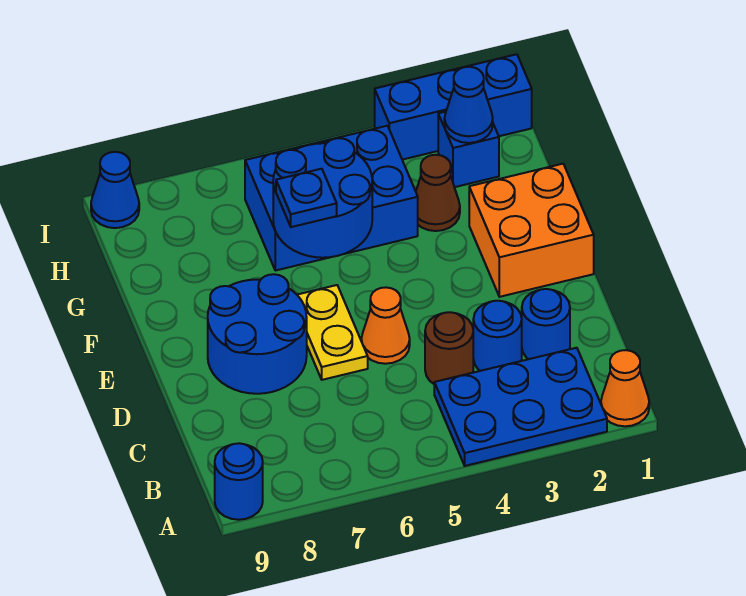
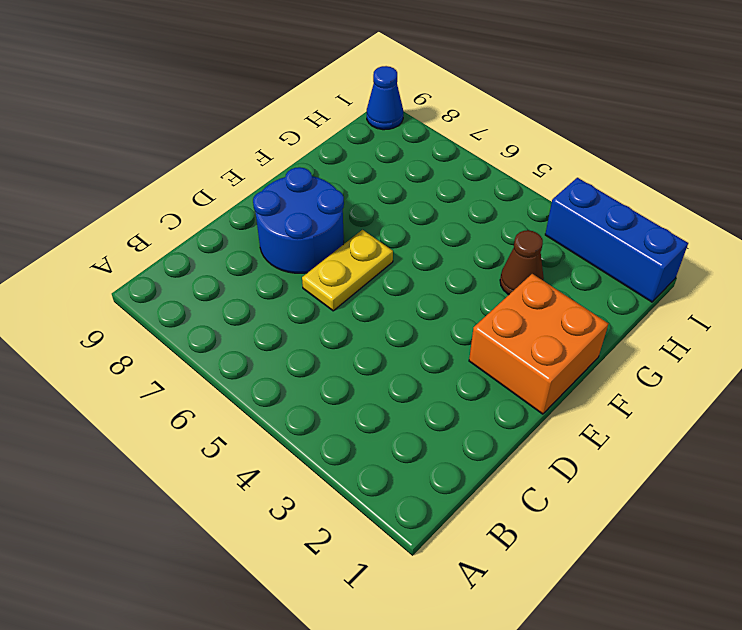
none -> orange 1x1 cone [601,350,649,426]
none -> blue 2x3 plate [434,348,607,466]
none -> blue 1x1 round brick [215,443,263,520]

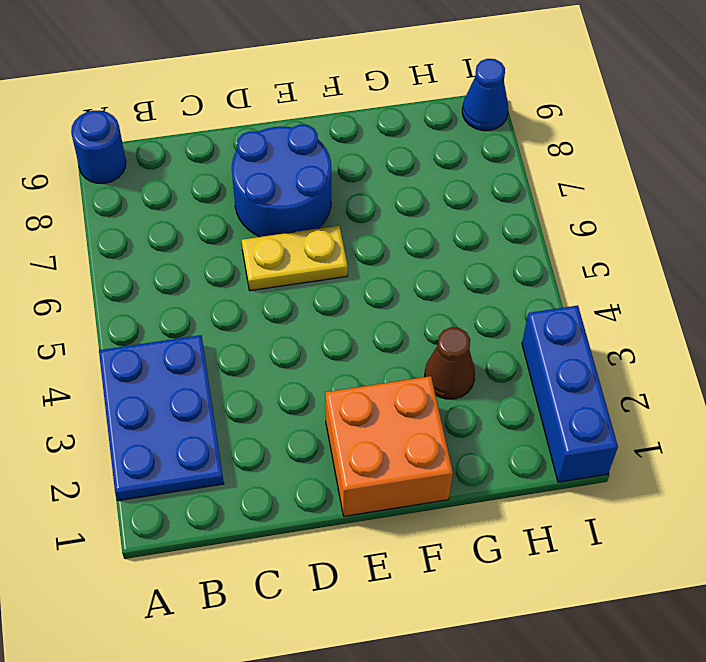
none -> orange 1x1 cone [601,350,649,426]
none -> blue 1x1 round brick [522,289,570,359]
none -> blue 1x1 round brick [473,301,522,371]

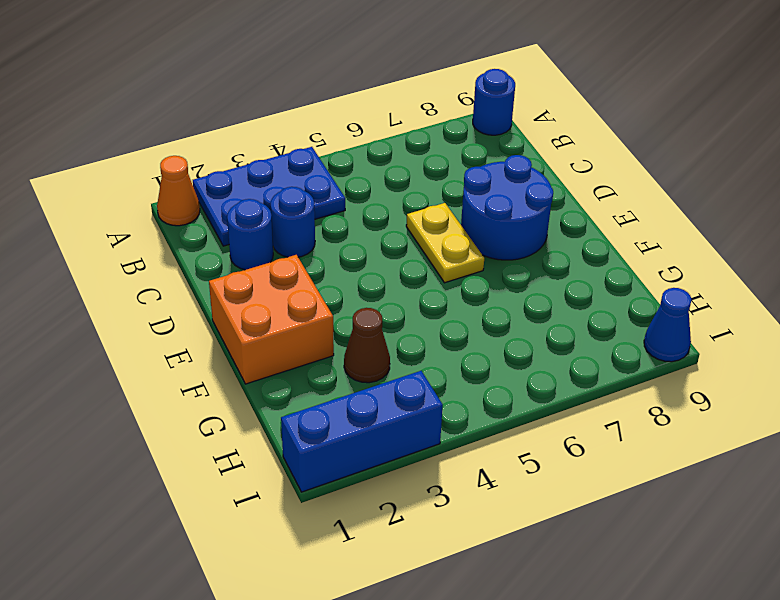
none -> brown 1x1 round brick [425,312,473,384]
none -> orange 1x1 cone [361,287,410,364]
none -> blue 2x3 brick [245,126,418,271]

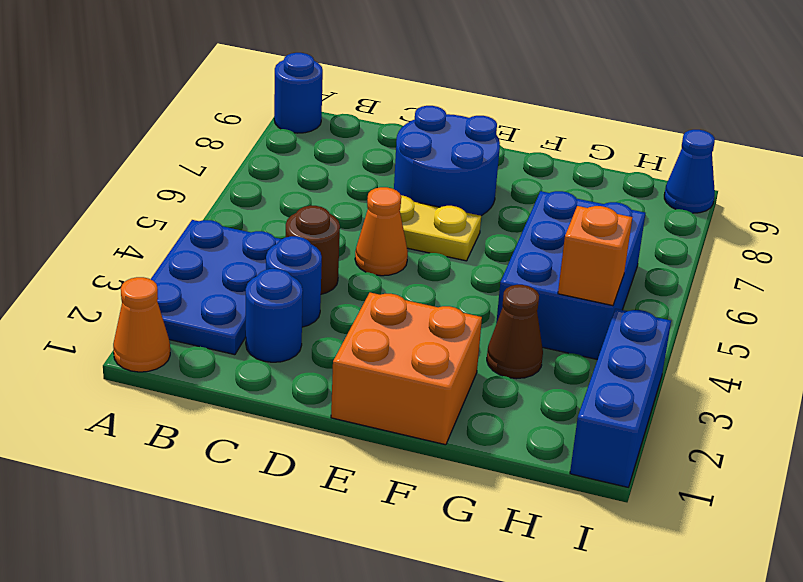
orange 1x1 brick [558,206,632,306] -> none
none -> blue 1x1 brick [438,112,499,187]
none -> blue 2x2 round brick [273,138,372,258]
none -> blue 1x1 cone [444,67,493,143]

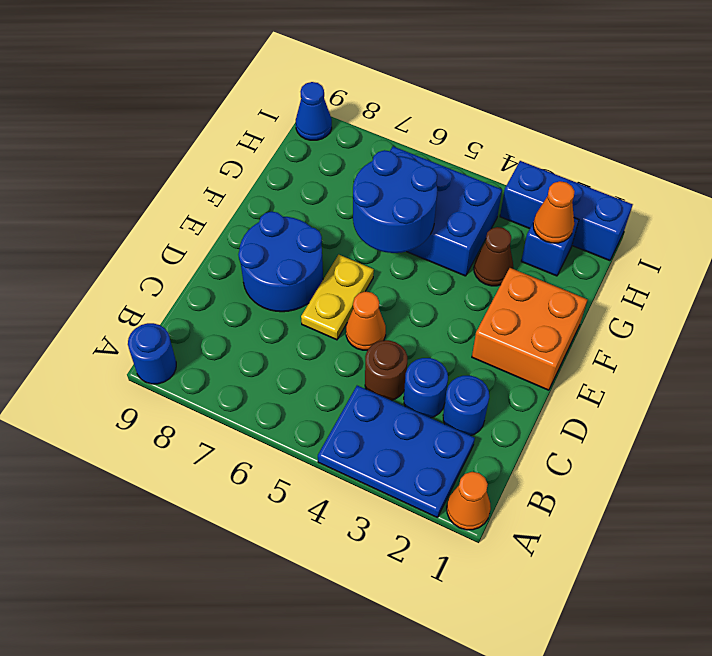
orange 1x1 cone [533,181,575,243] -> blue 1x1 cone [444,67,493,143]
none -> blue 1x1 plate [276,169,337,227]

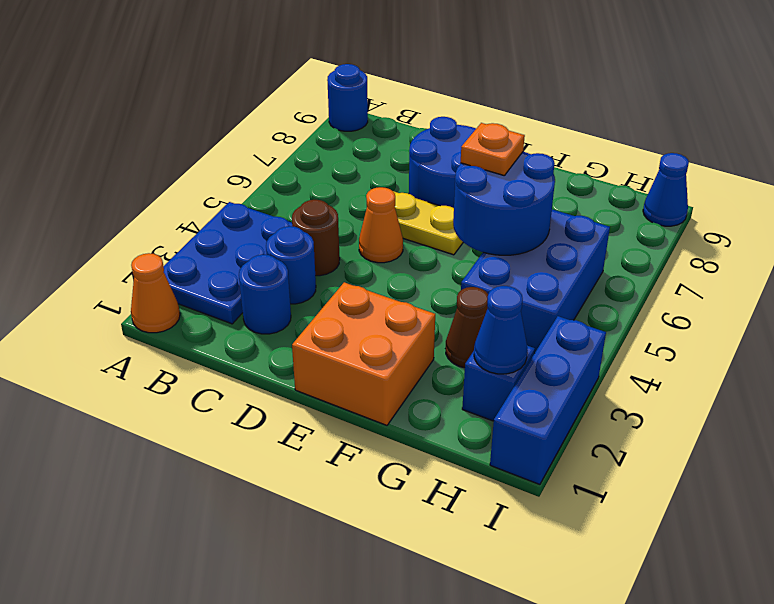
orange 1x1 plate [461,123,525,175] -> blue 1x1 plate [276,169,337,227]

